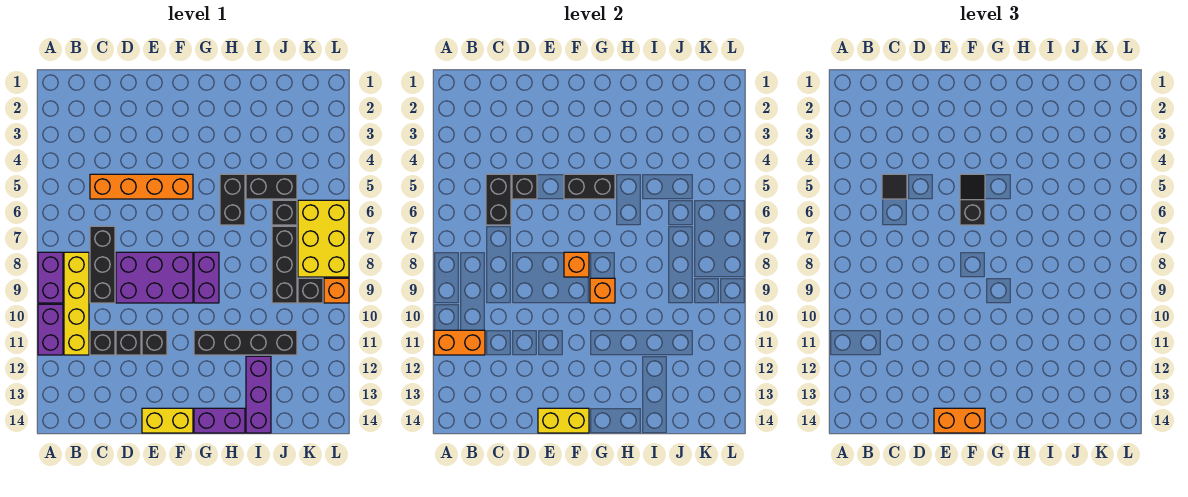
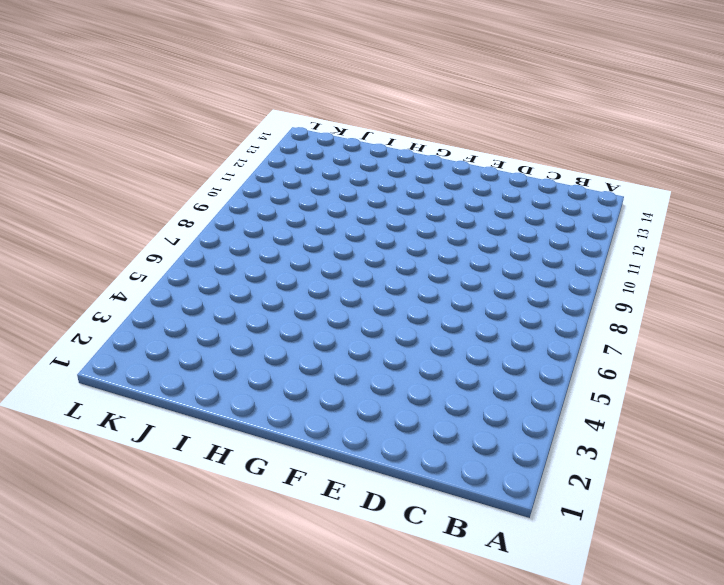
none -> purple 1x2 brick [38,252,63,303]
none -> purple 1x2 brick [38,304,63,355]
none -> yellow 1x4 brick [64,252,89,355]
none -> orange 1x4 brick [90,174,193,199]

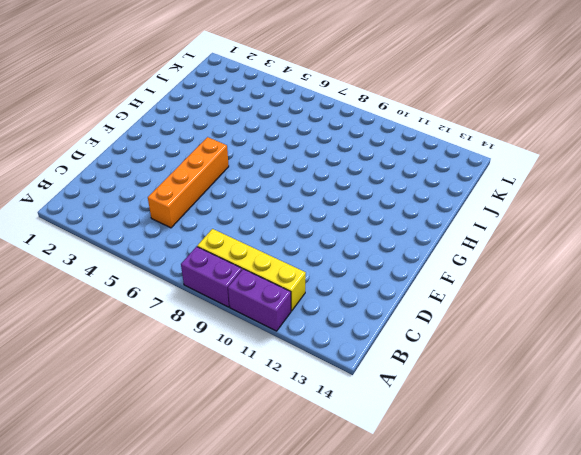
none -> black 1x3 brick [90,226,115,303]
none -> black 1x1 brick [90,330,115,355]
none -> purple 2x3 brick [116,252,193,303]
none -> black 1x1 brick [116,330,141,355]

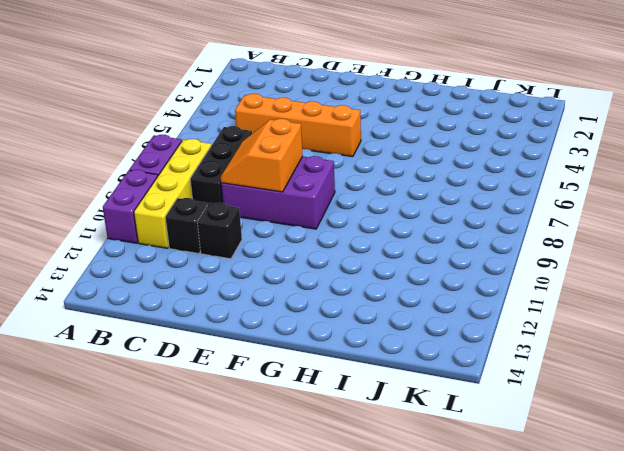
orange 2x2 slope [221,119,303,192] -> none
none -> black 1x1 brick [142,330,167,355]
none -> yellow 1x2 brick [142,408,193,433]
none -> purple 1x2 brick [194,252,219,303]
none -> black 1x4 brick [194,330,297,355]

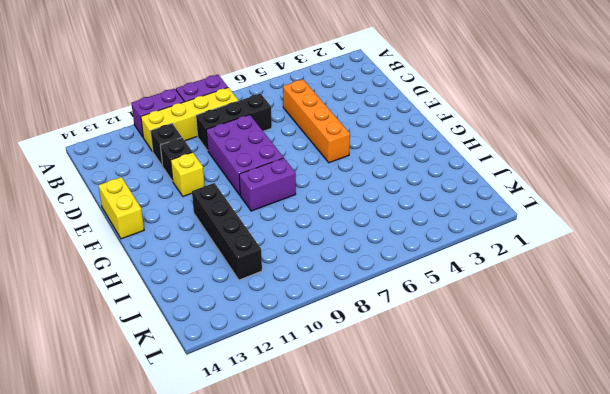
yellow 1x1 brick [171,152,205,196] -> black 1x1 brick [142,330,167,355]
none -> purple 1x2 brick [194,408,245,433]
none -> black 1x2 brick [220,174,245,225]
none -> black 1x2 brick [246,174,297,199]
none -> purple 1x3 brick [246,356,271,433]

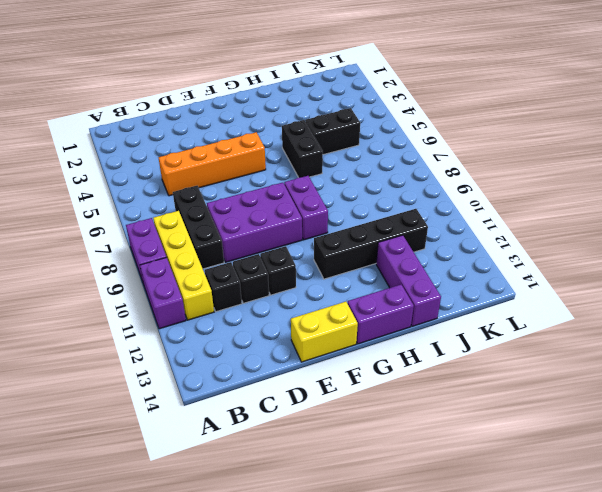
none -> black 1x1 brick [272,200,297,225]
none -> black 1x3 brick [272,226,297,303]
none -> yellow 2x3 brick [298,200,349,277]
none -> black 1x1 brick [298,278,323,303]

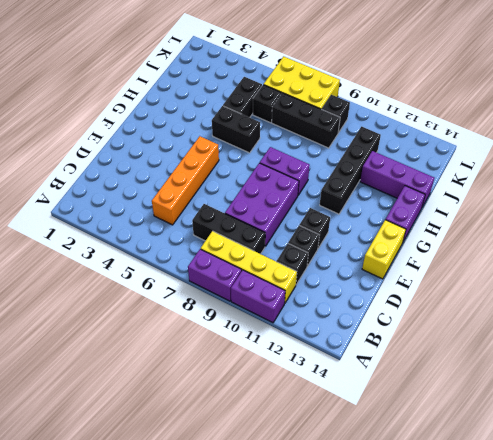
none -> orange 1x1 brick [324,278,349,303]
none -> orange 1x2 brick [434,330,485,355]
none -> black 1x2 brick [486,174,511,225]
none -> black 1x1 brick [512,174,537,199]

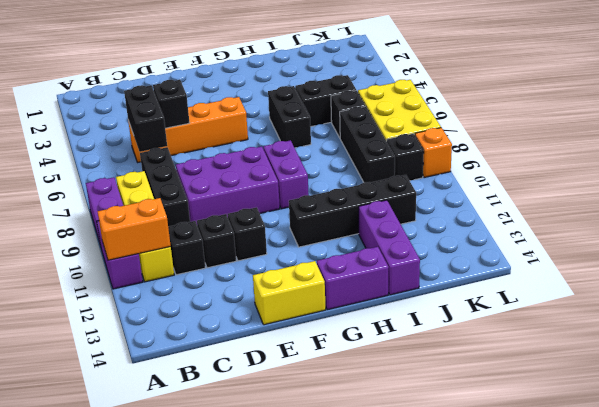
none -> yellow 1x2 brick [538,408,589,433]
none -> black 1x2 brick [564,174,615,199]
none -> orange 1x1 brick [564,252,589,277]
none -> orange 1x1 brick [590,278,615,303]

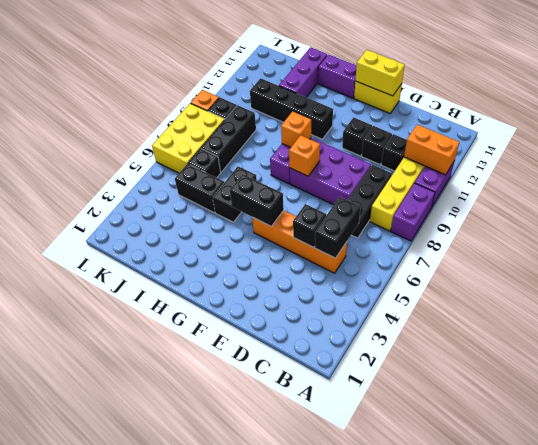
none -> black 1x1 tile [882,174,907,199]
none -> orange 1x2 brick [934,408,985,433]
none -> black 1x2 slope [960,174,985,225]

